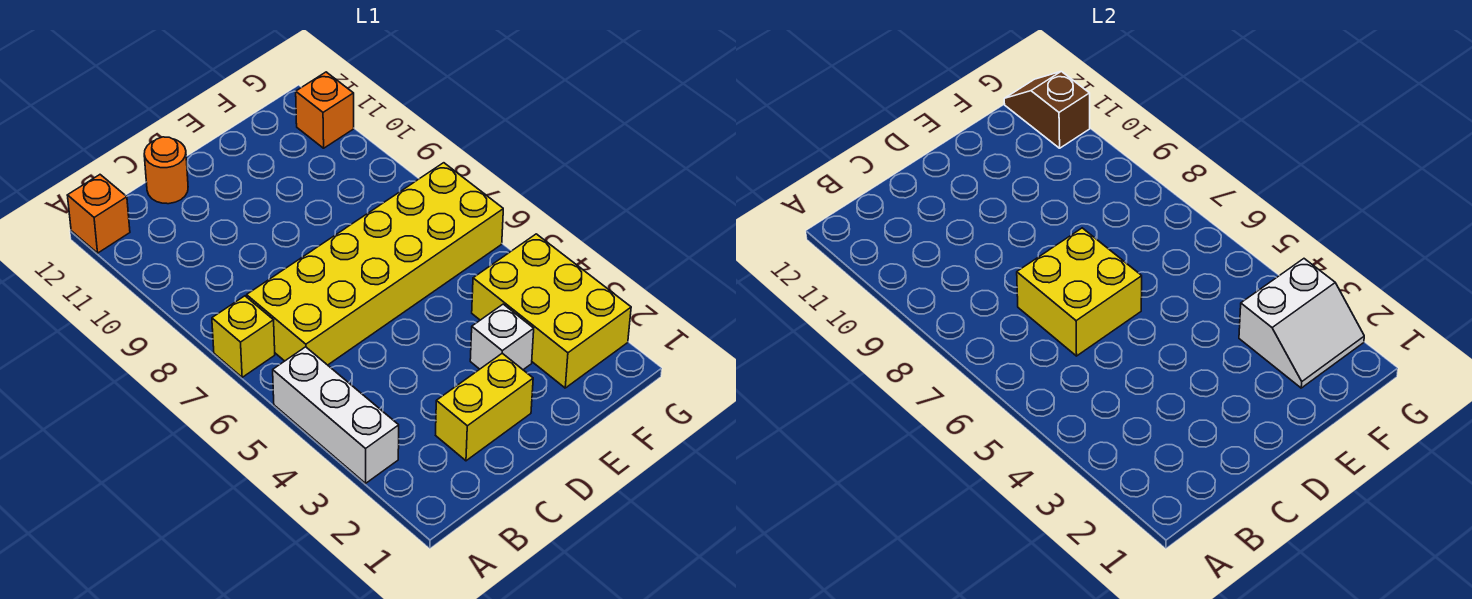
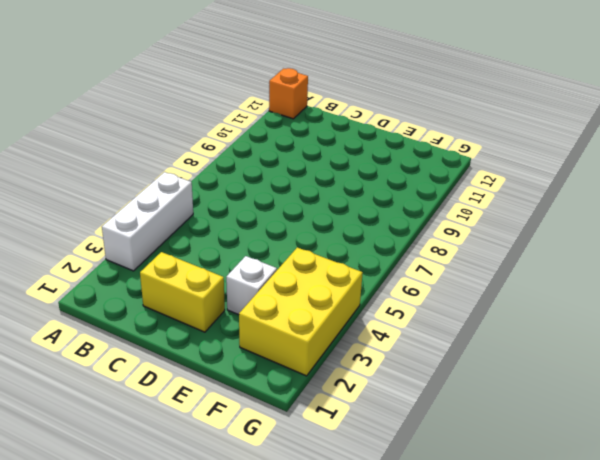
none -> yellow 1x1 brick [212,296,275,377]
none -> yellow 2x6 brick [247,163,503,365]
none -> orange 1x1 round brick [144,137,188,204]

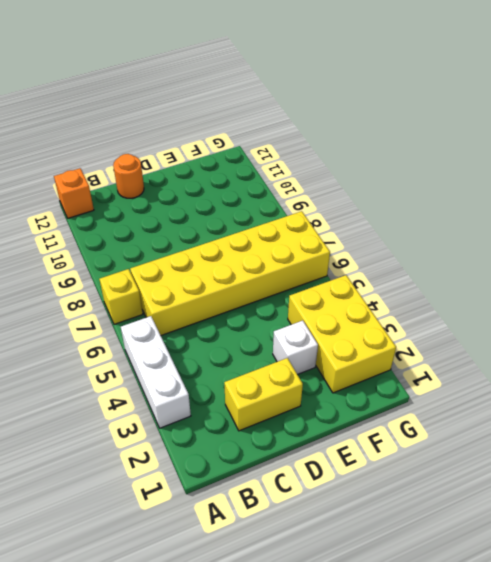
none -> orange 1x1 brick [296,72,354,148]
none -> yellow 2x2 brick [1017,228,1142,356]
none -> white 2x2 slope [1239,259,1364,388]

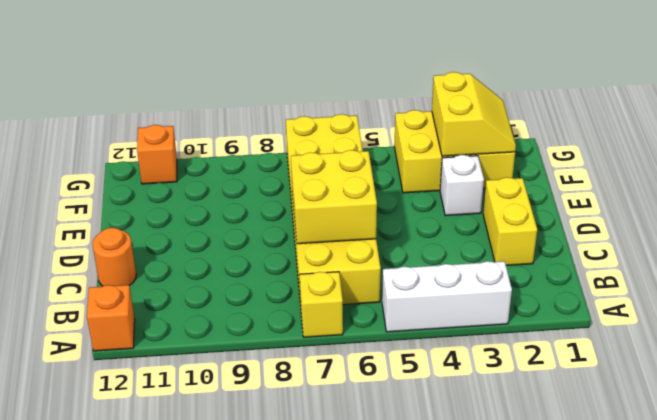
yellow 2x2 slope [432,72,516,156] -> white 2x2 slope [1239,259,1364,388]
none -> brown 1x2 slope [1004,71,1090,148]

